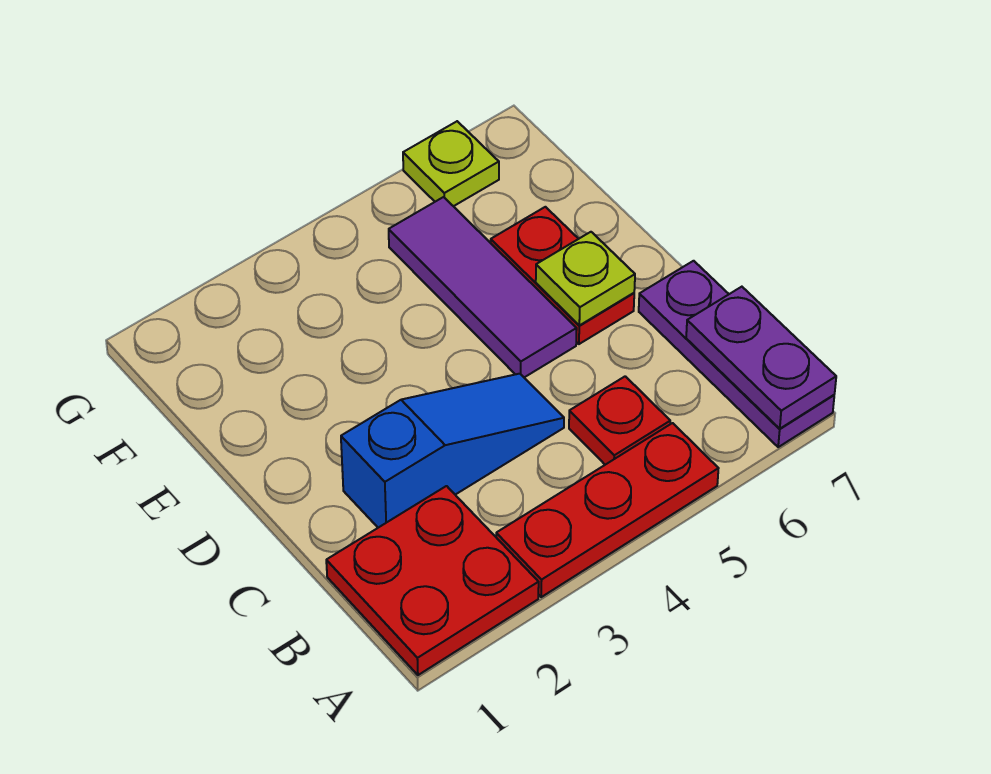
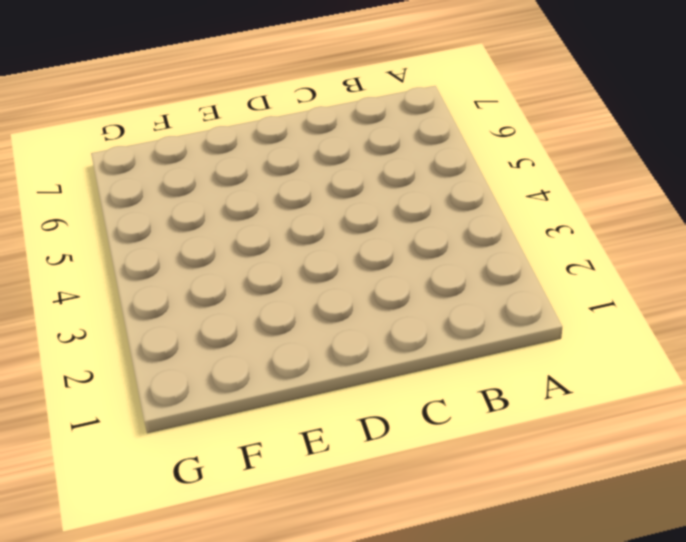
none -> red 2x2 plate [326,486,539,675]
none -> red 1x3 plate [496,423,719,597]

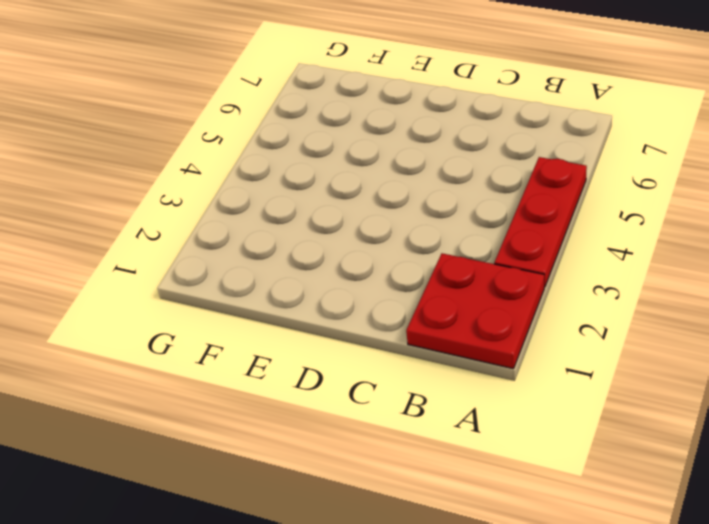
none -> purple 1x3 plate [639,261,834,447]
none -> red 1x1 plate [569,376,670,465]

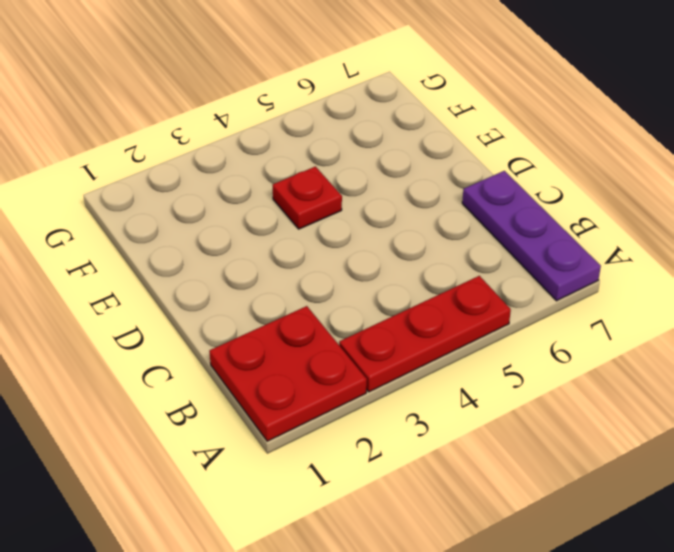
red 1x1 plate [273,167,342,229] -> red 1x1 plate moved to [569,376,670,465]
none -> blue 1x3 slope [341,374,564,528]
none -> purple 1x3 tile [389,197,577,377]

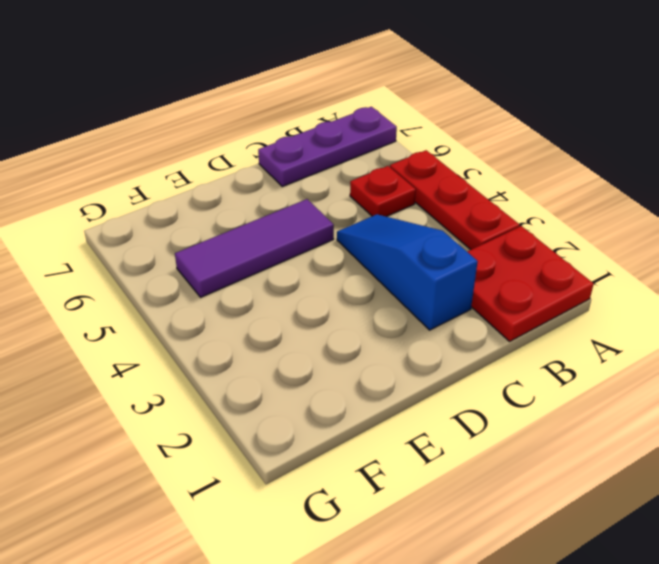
none -> red 1x2 plate [491,207,634,344]
none -> lime 1x1 plate [403,121,499,206]

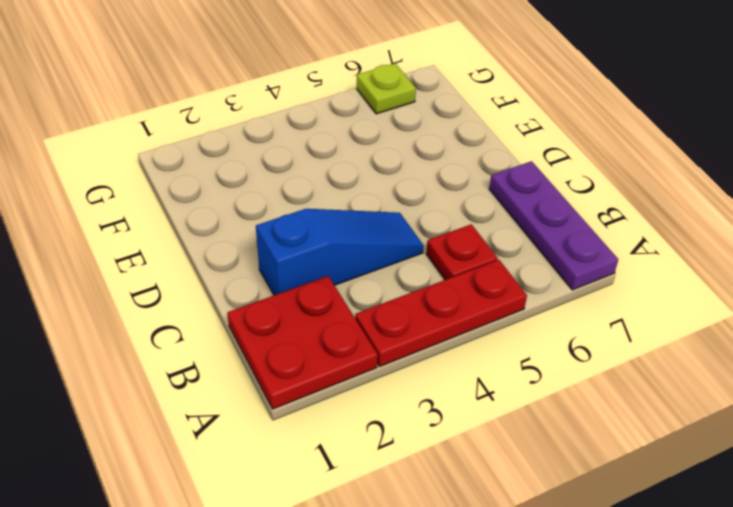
none -> purple 1x3 tile [389,197,577,377]
none -> red 1x2 plate [491,207,634,344]

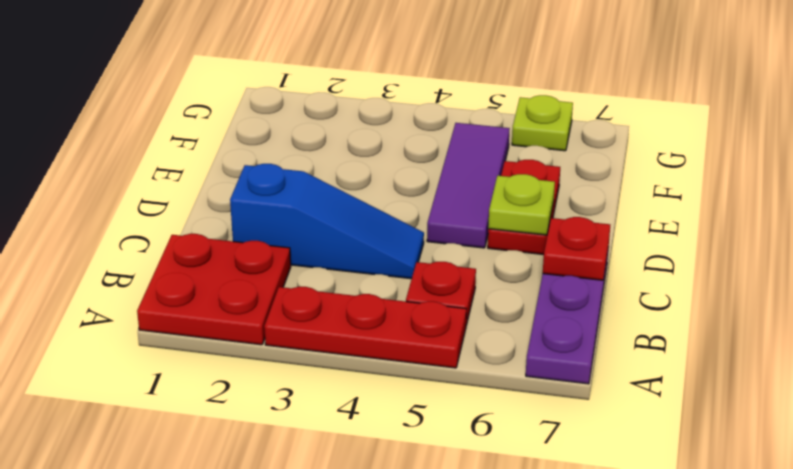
red 1x1 plate [543,217,610,280] -> none
none -> purple 1x2 plate [686,287,836,429]

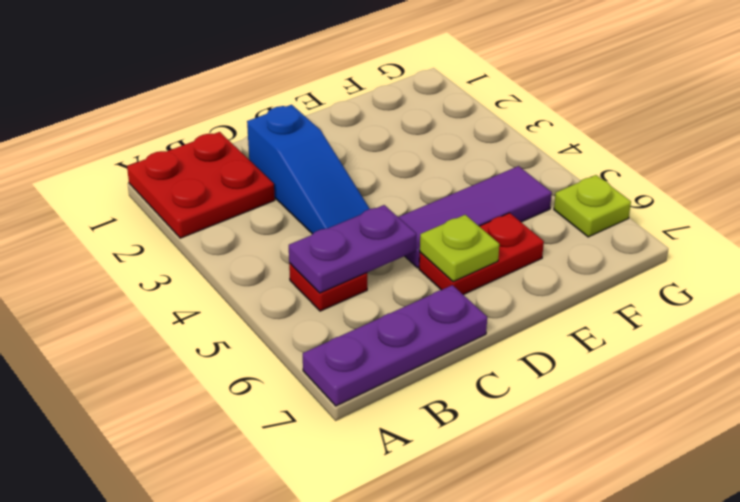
purple 1x2 plate [289,205,416,293] -> purple 1x2 plate moved to [686,287,836,429]
none -> red 1x3 plate [496,423,719,597]

